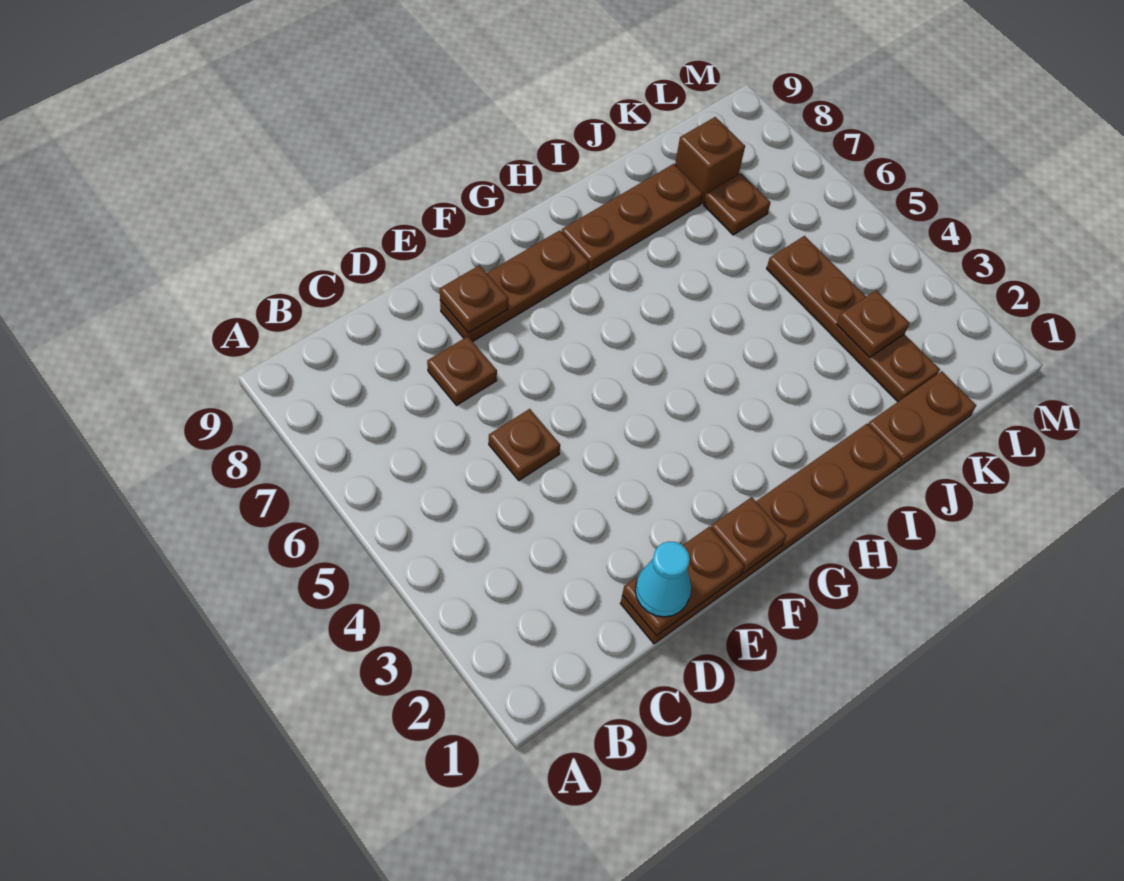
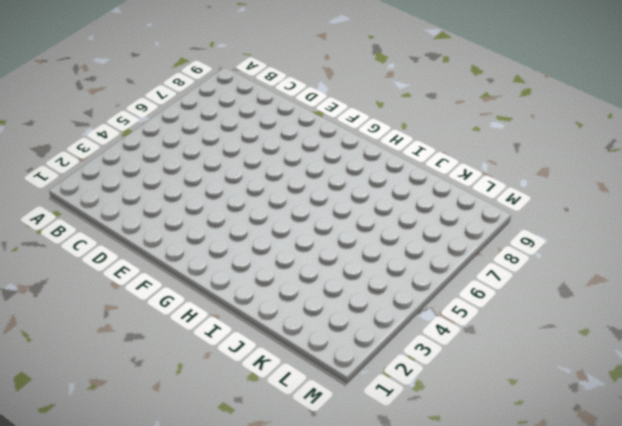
none -> brown 1x6 plate [620,424,902,644]
none -> brown 1x1 plate [489,409,560,480]
none -> brown 1x1 plate [427,336,497,405]

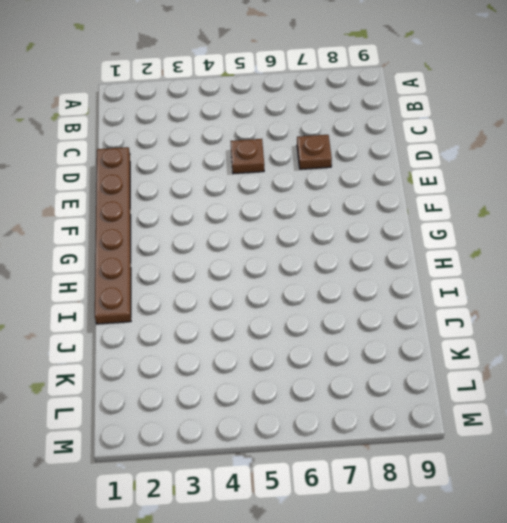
none -> brown 1x3 plate [440,230,589,342]
none -> brown 1x3 plate [562,164,703,271]
none -> brown 1x2 plate [868,371,976,467]

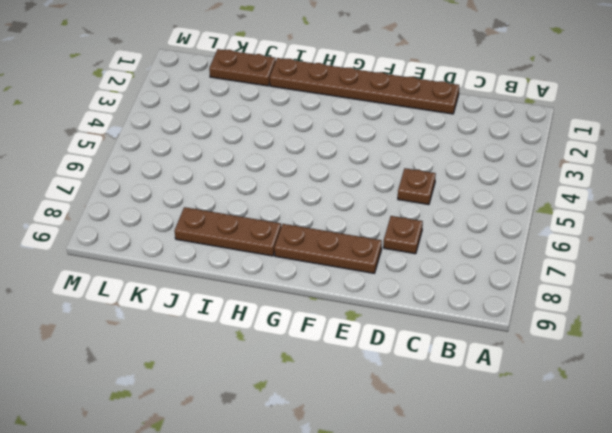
none -> brown 1x4 plate [767,236,940,402]
none -> brown 1x1 plate [704,173,771,235]
none -> brown 1x1 brick [675,117,745,203]

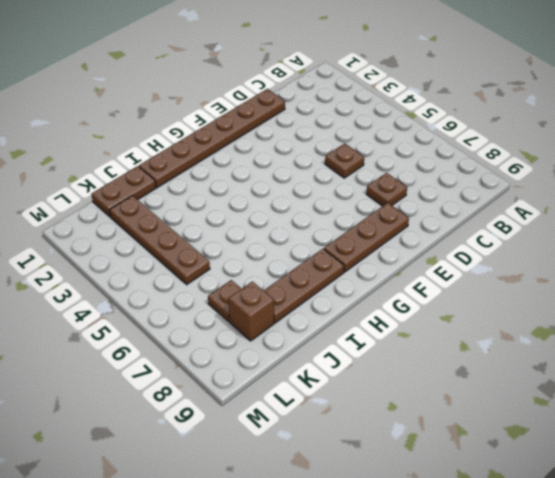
none -> brown 1x2 plate [622,527,744,636]
none -> brown 1x1 plate [440,265,508,333]
none -> brown 1x1 plate [711,497,787,573]

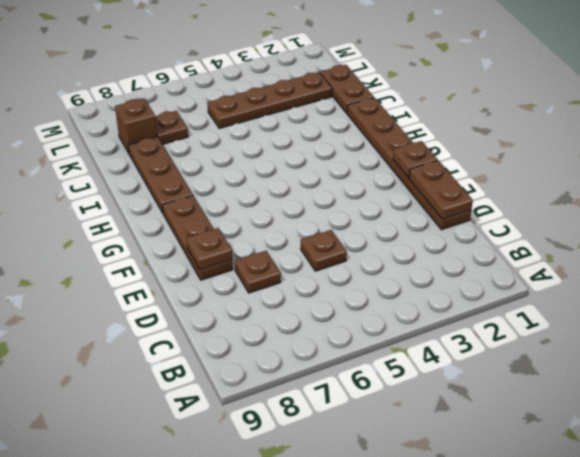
none -> brown 1x1 plate [837,290,909,358]
none -> cyan 1x1 cone [635,541,691,617]

